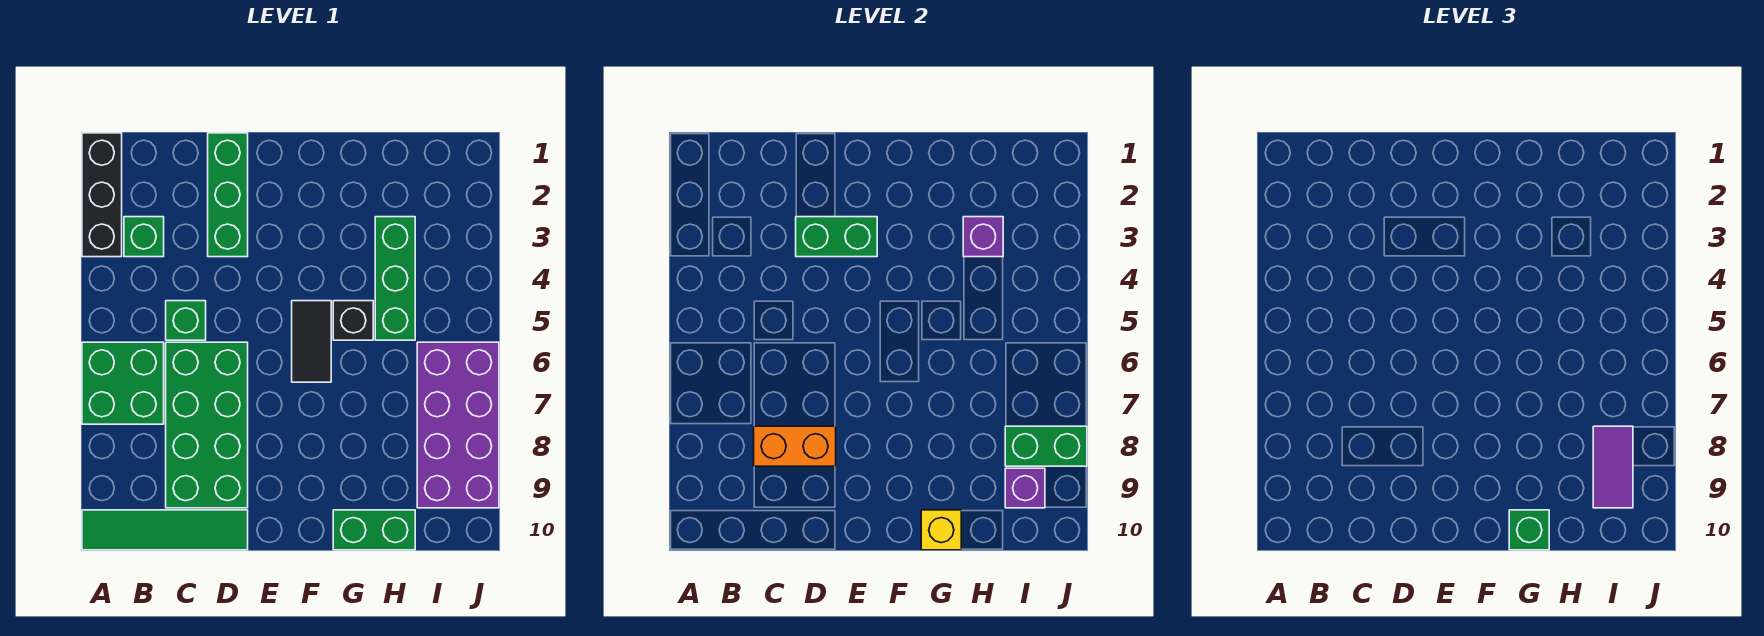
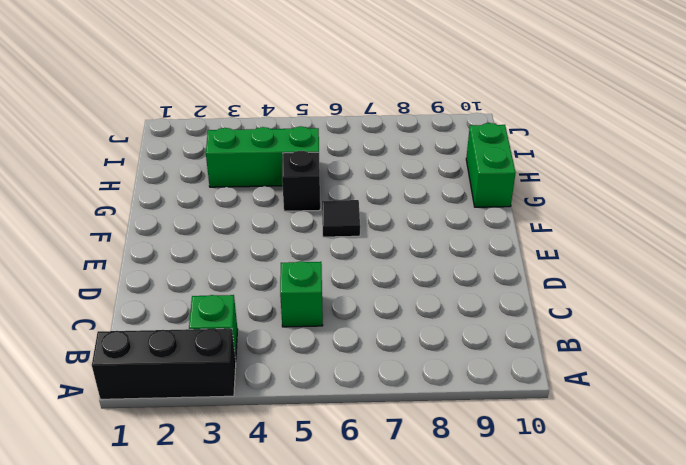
black 1x1 tile [322,200,360,237] -> black 1x2 tile [292,301,331,382]
none -> green 2x2 brick [82,342,164,424]
none -> green 1x4 tile [82,510,248,550]
none -> green 2x4 brick [166,342,248,508]

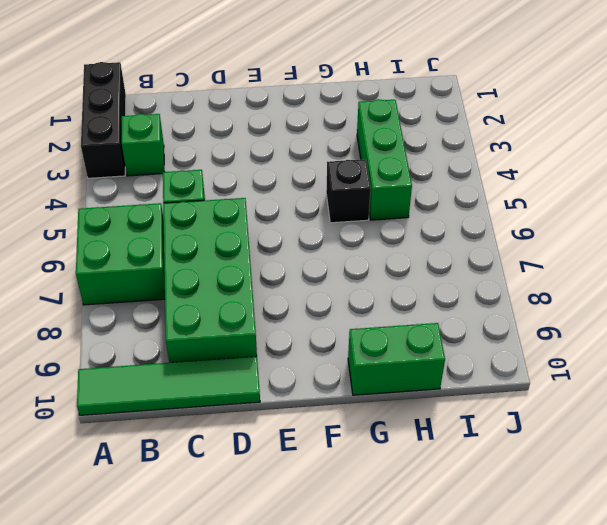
none -> green 1x3 brick [208,133,248,257]
none -> black 1x2 tile [292,301,331,382]
none -> purple 2x4 brick [417,342,499,508]

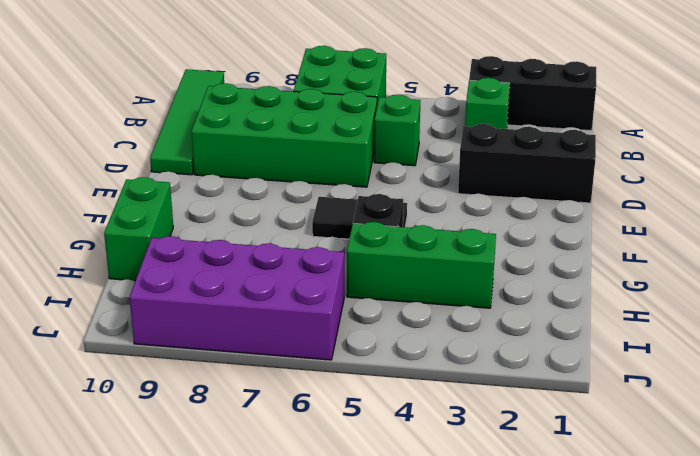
black 1x3 brick [458,124,596,203] -> green 1x3 brick [208,133,248,257]
none -> orange 1x2 brick [754,426,836,466]
none -> green 1x2 brick [796,217,877,257]
none -> yellow 1x1 brick [921,510,961,550]

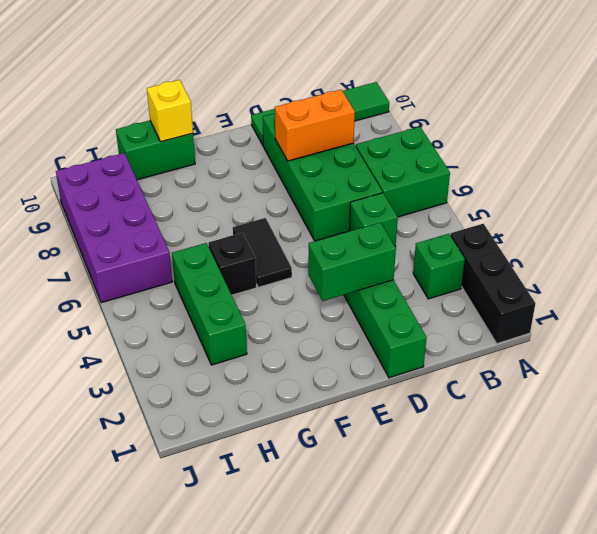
none -> purple 1x1 brick [963,217,1003,257]
none -> green 1x2 brick [1005,426,1087,466]
none -> purple 1x1 brick [1005,468,1045,508]

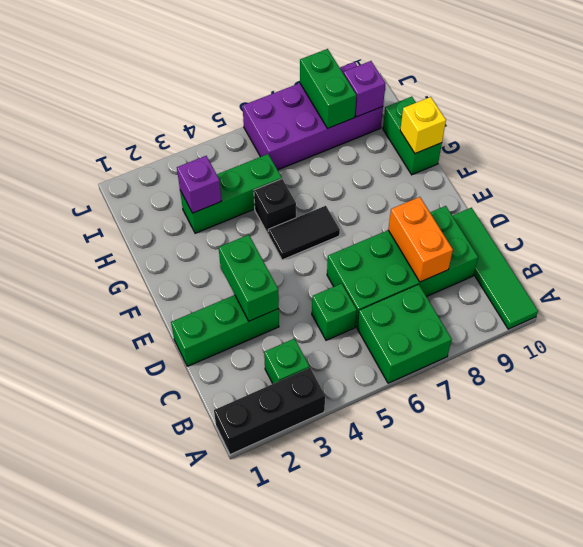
none -> green 1x1 brick [1509,510,1549,550]
none -> purple 1x2 tile [1593,426,1633,508]

